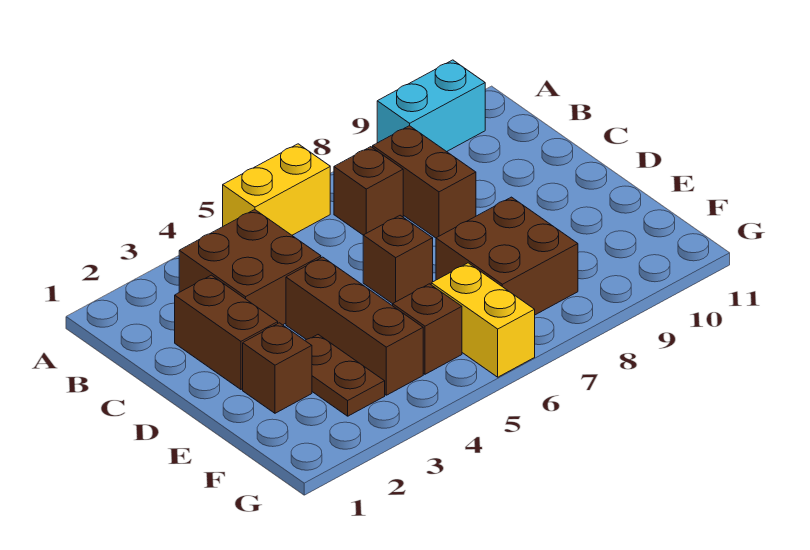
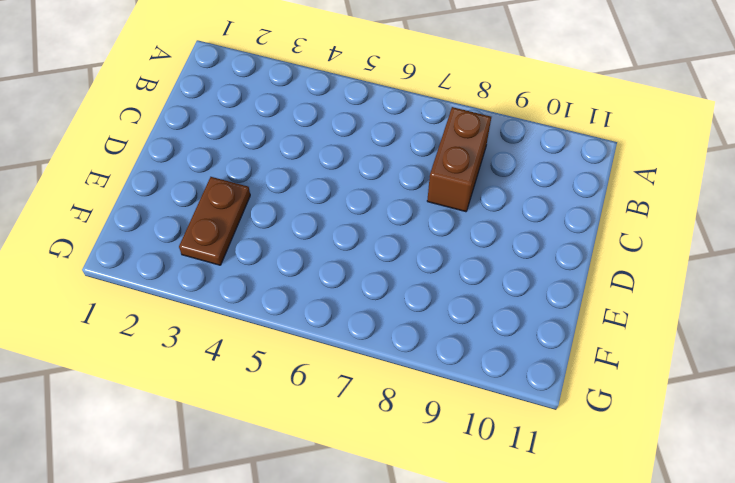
none -> yellow 1x2 brick [223,144,330,235]
none -> cyan 1x2 brick [377,60,485,152]
none -> brown 2x2 brick [179,210,321,325]

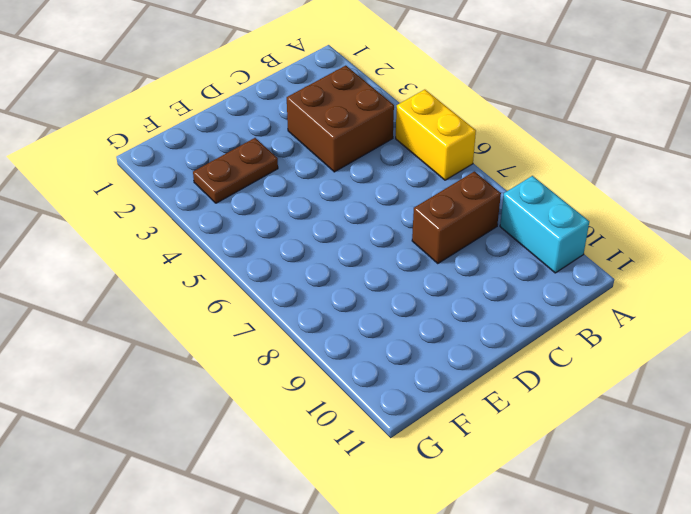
none -> brown 1x1 brick [334,147,403,235]
none -> brown 1x2 brick [175,275,278,389]
none -> brown 1x3 brick [286,257,423,395]

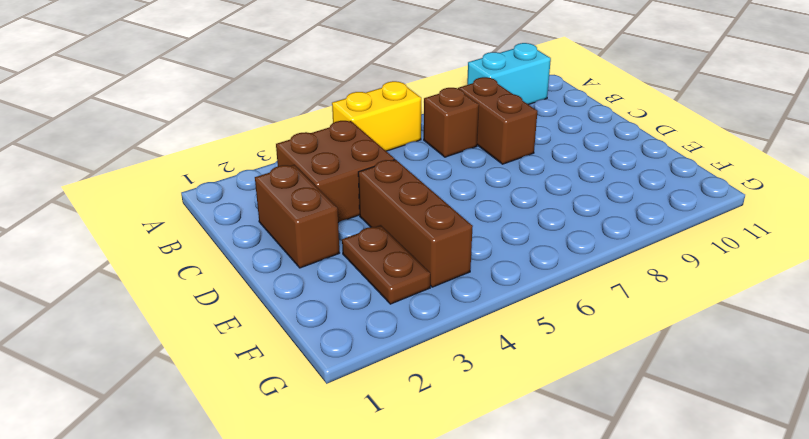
none -> brown 1x1 brick [363,215,433,304]
none -> brown 1x1 brick [243,323,312,413]
none -> brown 2x2 brick [436,197,578,315]

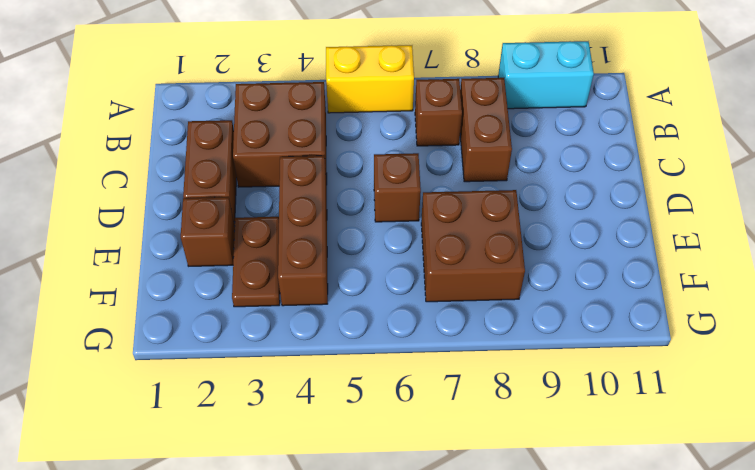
none -> brown 1x1 brick [393,284,462,374]
none -> yellow 1x2 brick [431,263,535,377]

